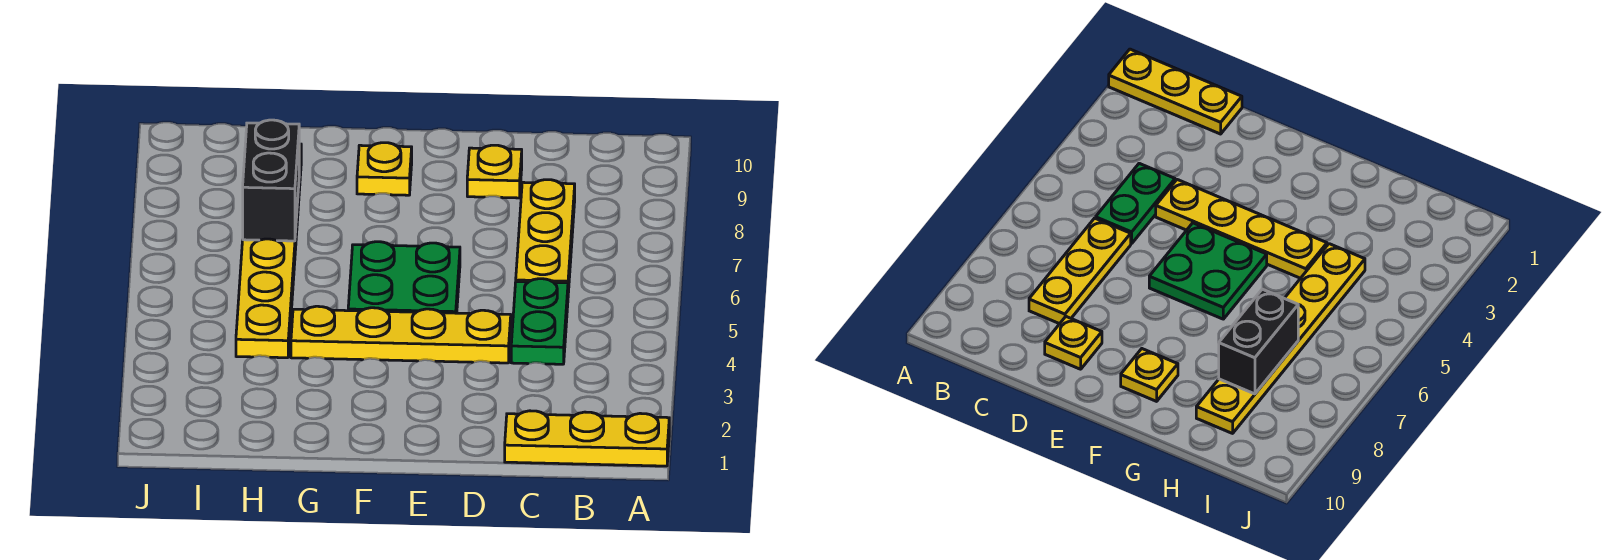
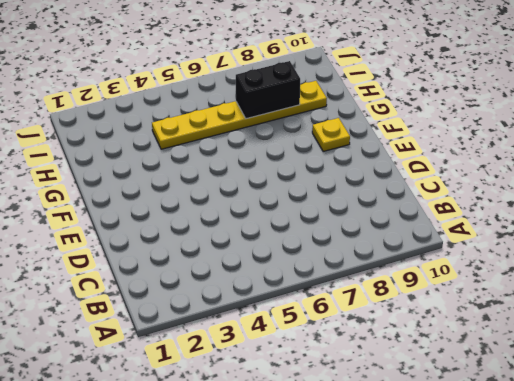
none -> yellow 1x3 plate [505,411,669,466]
none -> green 1x2 plate [511,279,568,364]

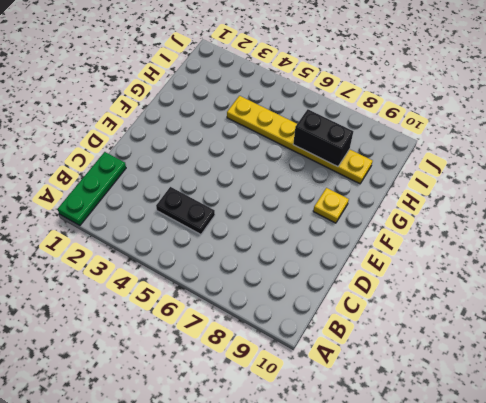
green 1x3 plate [58,152,126,226] -> yellow 1x3 plate [505,411,669,466]
black 1x2 plate [156,187,215,234] -> green 1x2 plate [511,279,568,364]
none -> yellow 1x3 plate [516,180,575,293]
none -> yellow 1x4 plate [291,306,511,363]

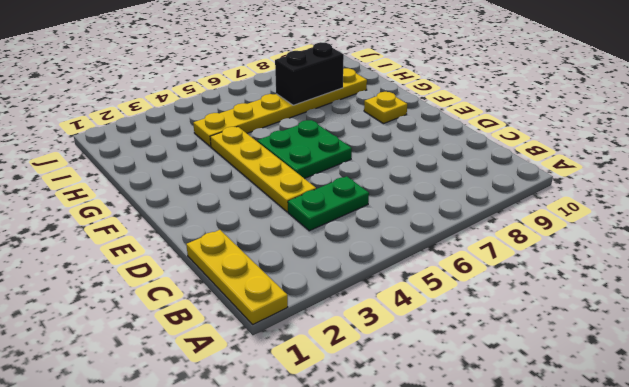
none -> yellow 1x3 plate [516,180,575,293]
none -> yellow 1x1 plate [467,145,522,198]

